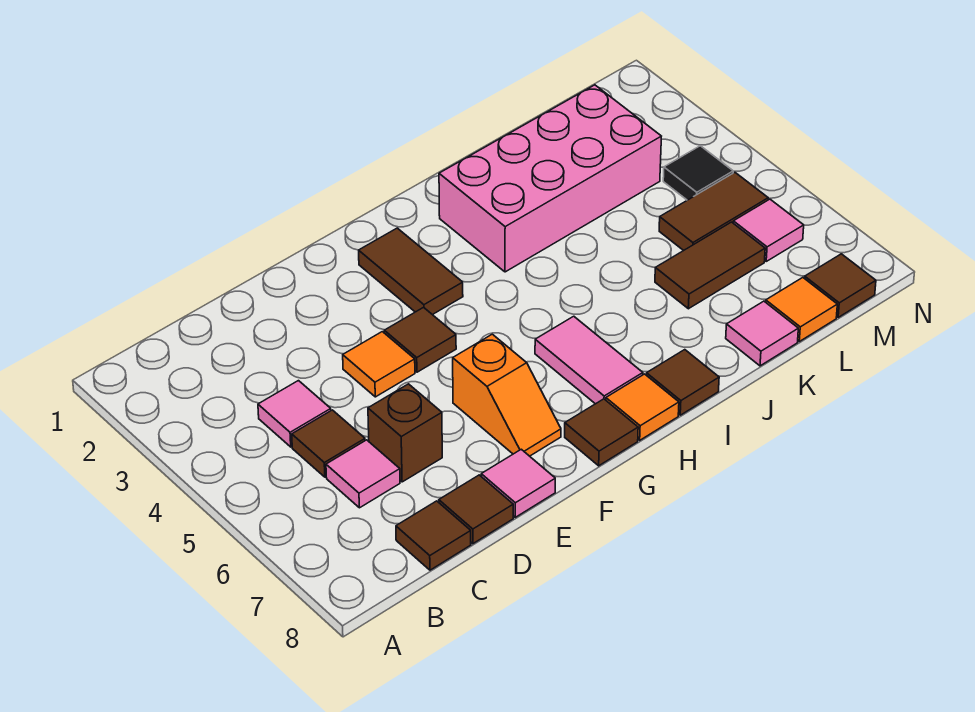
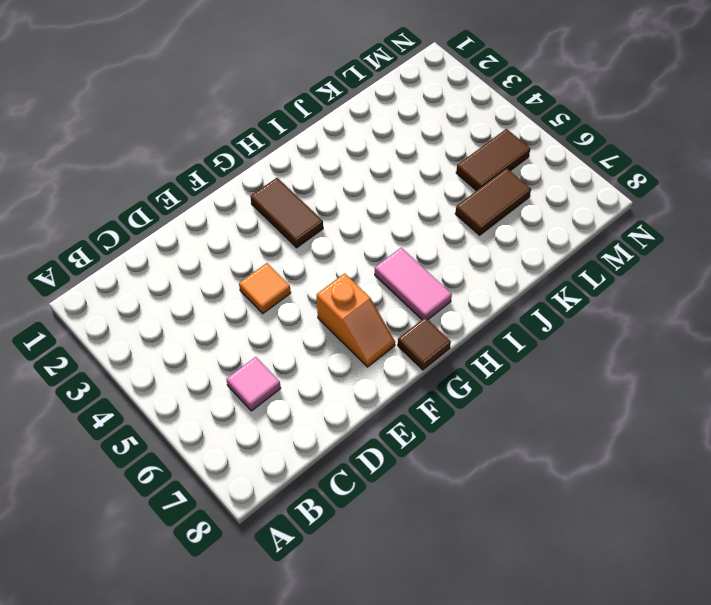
none -> pink 1x1 tile [258,381,331,447]
none -> brown 1x1 tile [292,410,365,477]
none -> brown 1x1 tile [396,501,471,570]

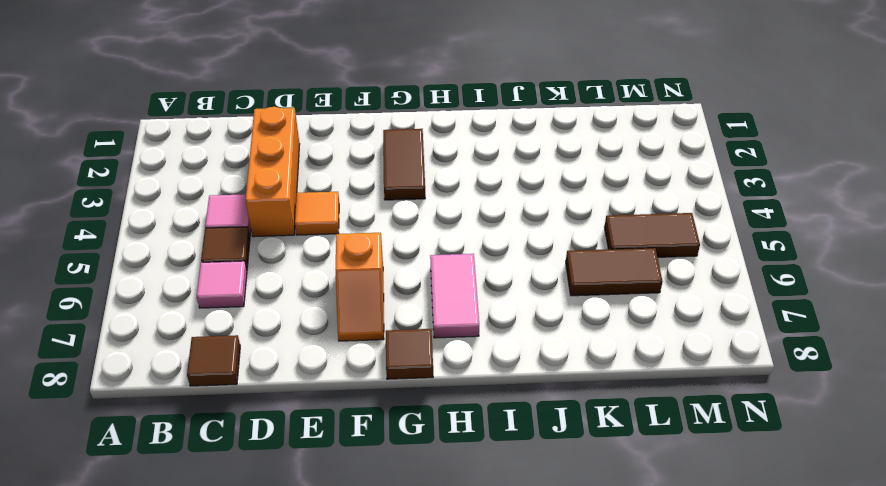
orange 1x3 brick [246,107,300,237] -> none
none -> brown 1x1 brick [368,384,442,482]
none -> brown 1x1 tile [439,475,513,544]
none -> pink 1x1 tile [481,449,555,517]

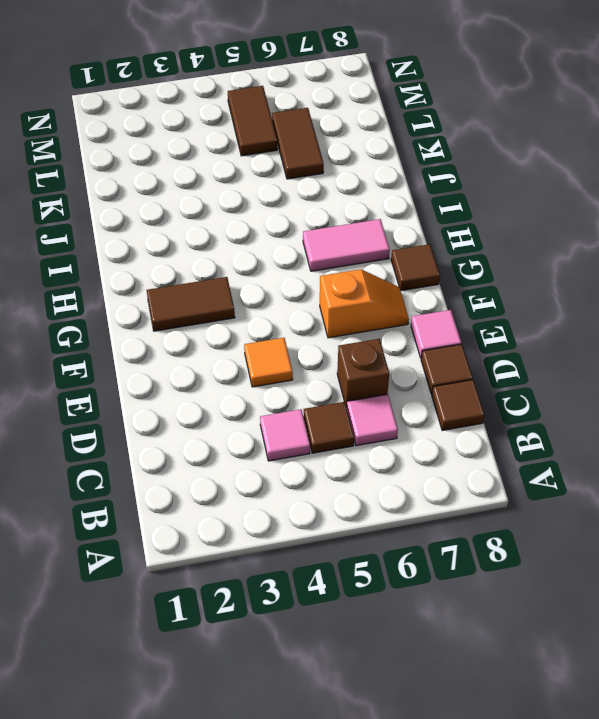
none -> brown 1x1 tile [384,308,456,372]
none -> orange 1x1 tile [606,374,679,440]
none -> pink 2x4 brick [439,85,661,272]

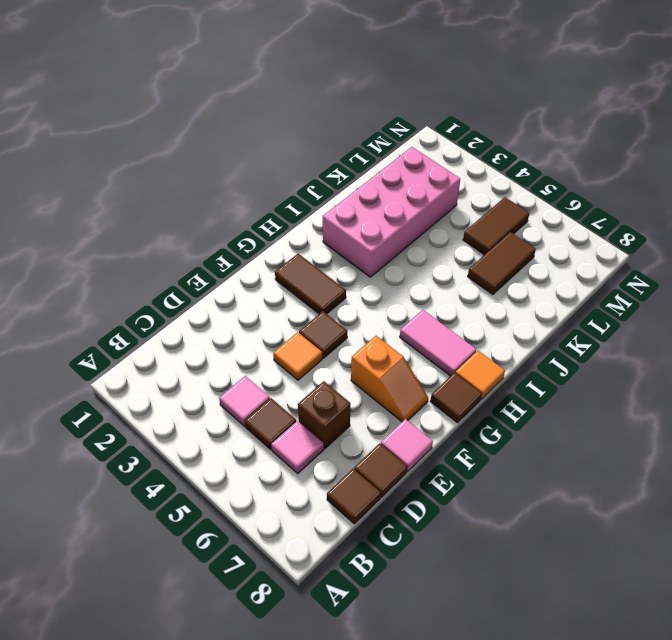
none -> brown 1x1 tile [646,350,719,415]
none -> pink 1x1 tile [726,301,798,366]
none -> orange 1x1 tile [766,278,837,341]

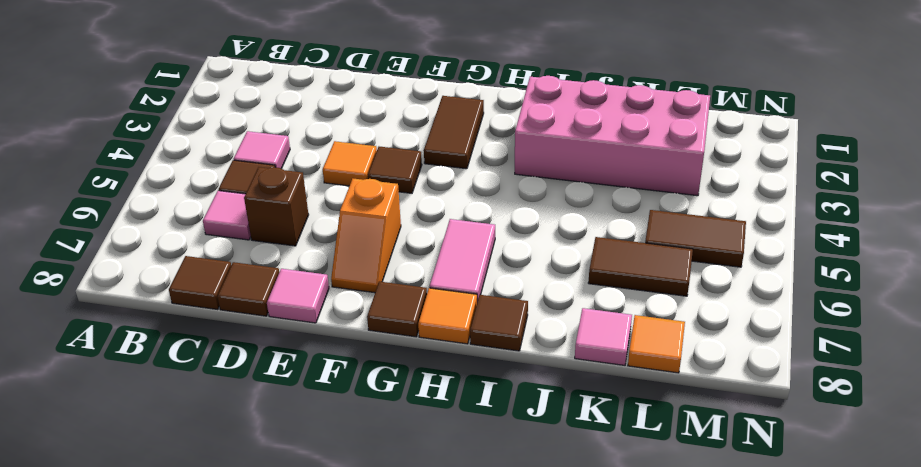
none -> black 1x1 tile [663,146,733,200]
none -> pink 1x1 tile [733,199,804,261]
none -> brown 1x1 tile [805,254,876,317]

